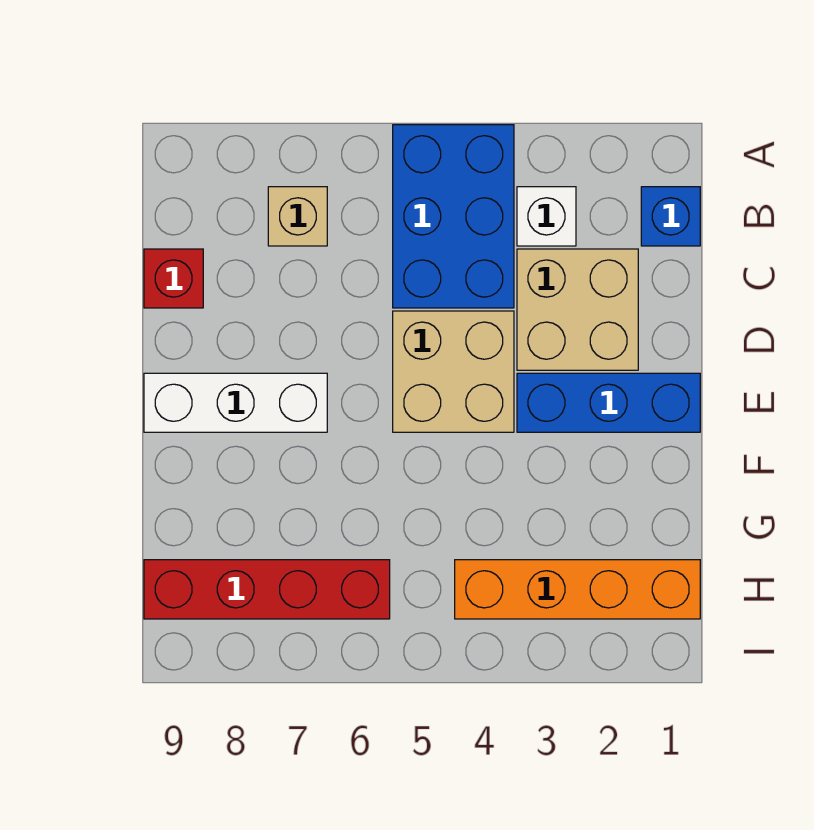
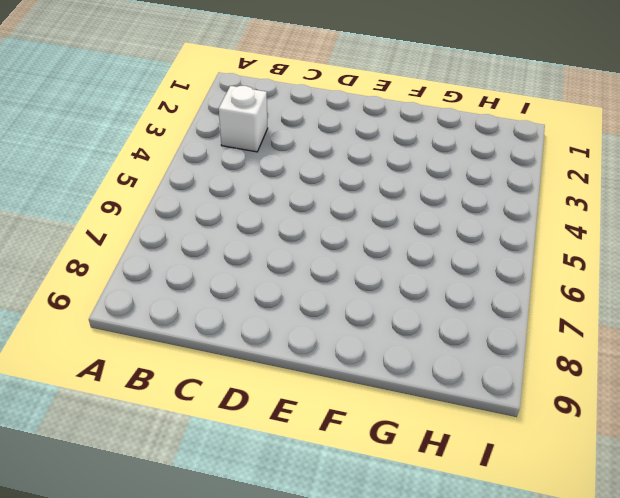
none -> blue 2x3 brick [393,125,514,308]
none -> blue 1x1 brick [641,187,700,246]

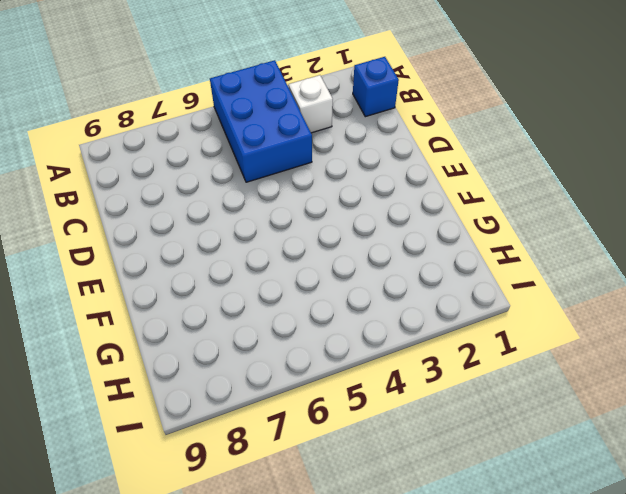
none -> tan 1x1 brick [268,187,327,246]
none -> tan 2x2 brick [517,249,638,370]

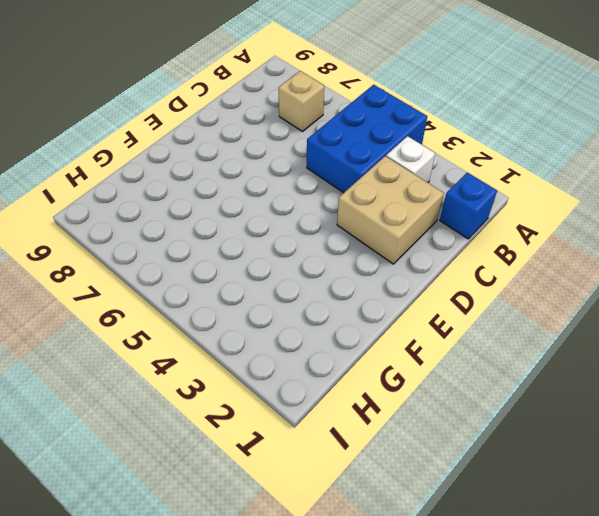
none -> red 1x1 brick [144,249,203,308]
none -> tan 2x2 brick [393,311,514,432]

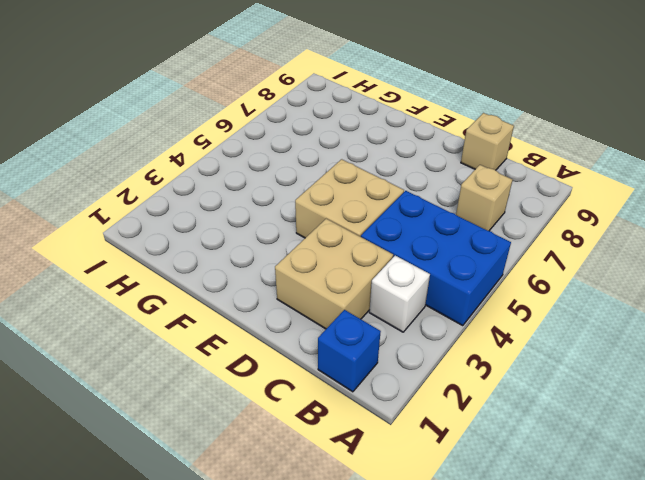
tan 1x1 brick [461,113,514,170] -> red 1x1 brick [144,249,203,308]
none -> blue 1x3 brick [517,373,700,432]
none -> white 1x3 brick [144,373,327,432]

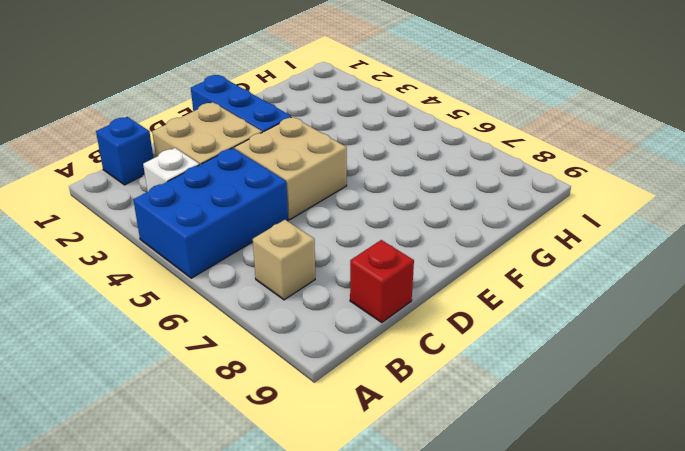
none -> white 1x3 brick [144,373,327,432]
none -> orange 1x4 brick [455,560,700,619]

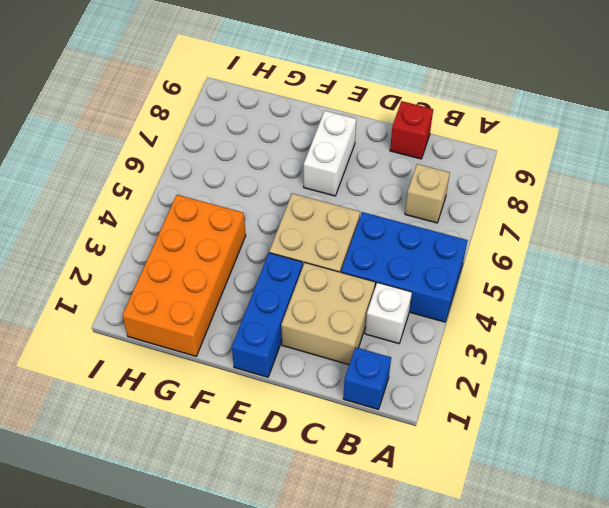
white 1x2 brick [304,111,356,196] -> white 1x3 brick [144,373,327,432]
orange 2x4 brick [122,195,246,356] -> orange 1x4 brick [455,560,700,619]
none -> red 1x4 brick [144,560,390,619]

